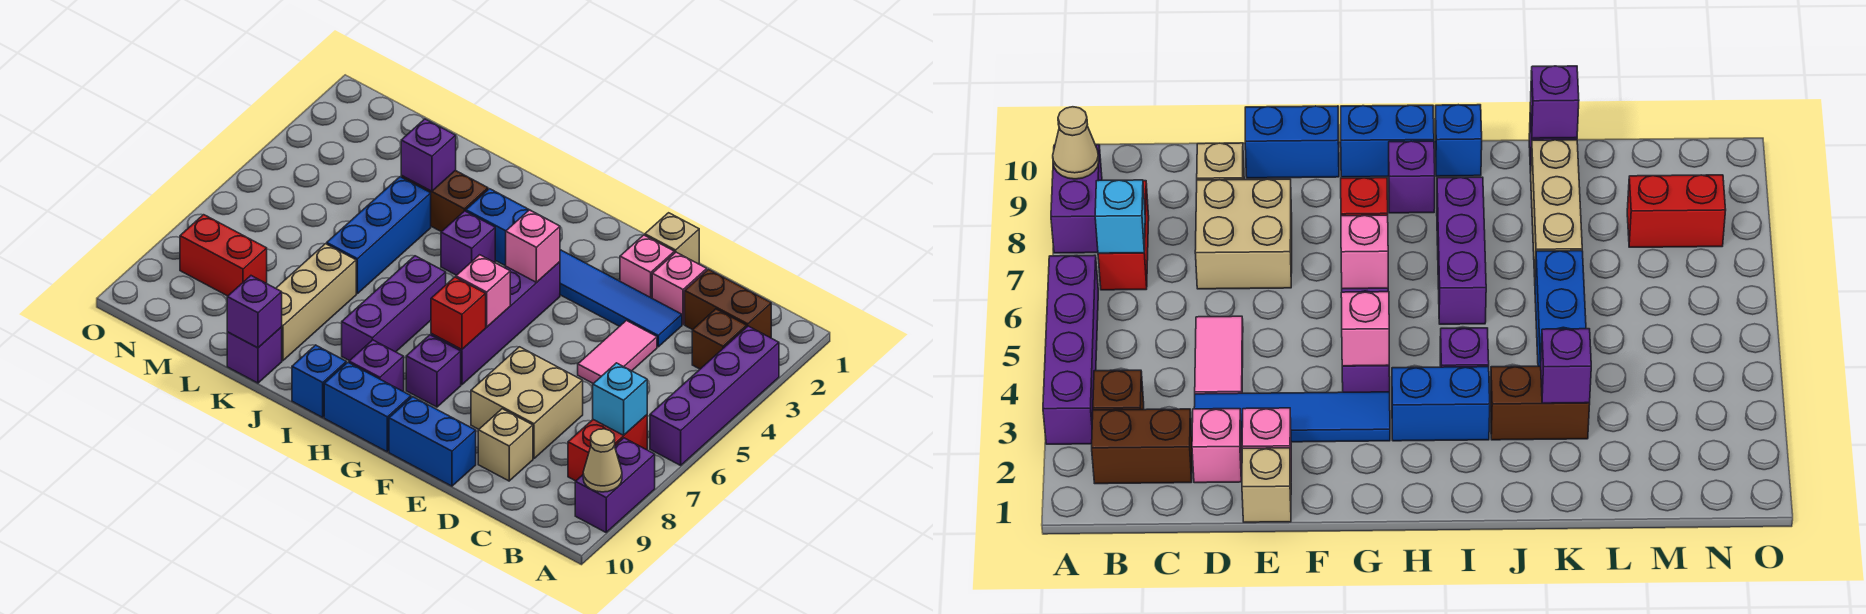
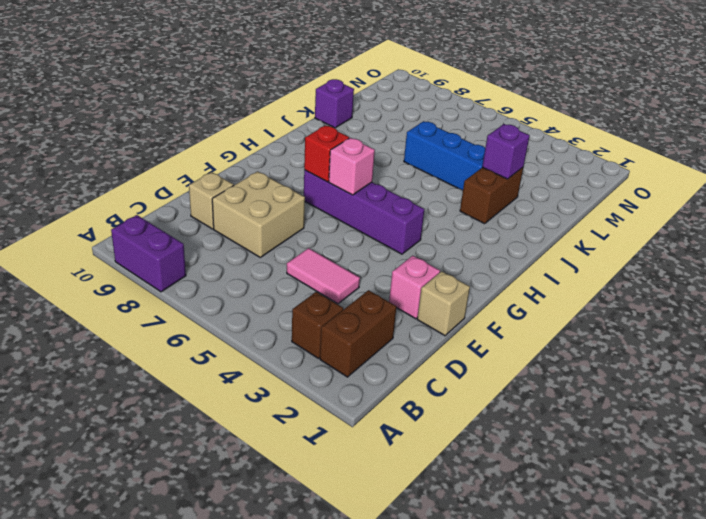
none -> purple 1x4 brick [650,326,779,465]
none -> red 1x2 brick [568,415,647,481]
none -> pink 1x1 brick [652,252,707,324]
none -> blue 1x4 tile [560,250,682,347]

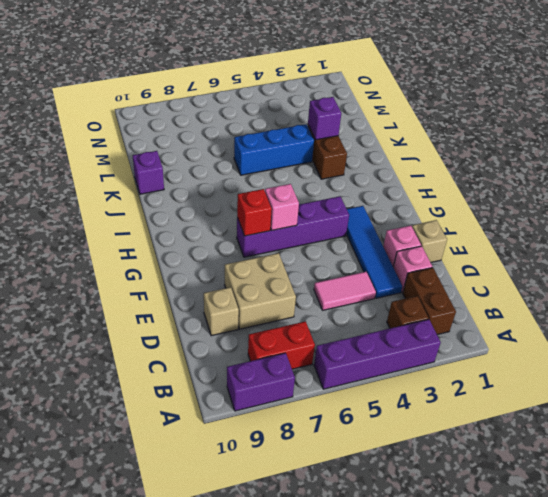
none -> blue 1x2 brick [389,397,476,486]
none -> purple 1x1 brick [406,335,461,407]
none -> blue 1x2 brick [324,363,411,452]
none -> blue 1x2 brick [466,189,529,266]

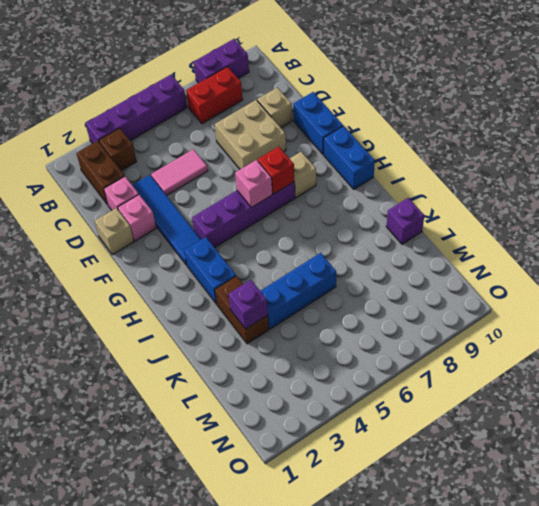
tan 1x1 brick [290,152,316,198] -> purple 1x1 brick [406,335,461,407]
none -> purple 1x1 brick [349,340,404,391]
none -> purple 1x1 brick [441,211,495,275]
none -> purple 1x3 brick [342,256,446,361]
none -> blue 1x1 brick [292,345,346,417]

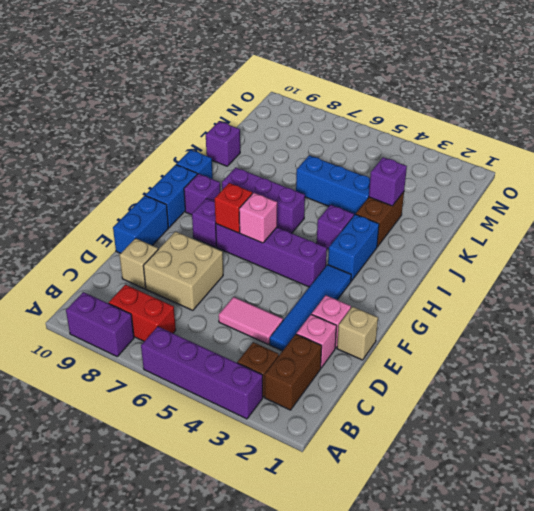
none -> tan 1x3 brick [276,244,356,361]
none -> red 1x2 brick [180,215,267,296]
none -> tan 1x1 cone [583,429,622,492]
none -> cyan 1x1 brick [593,363,647,435]

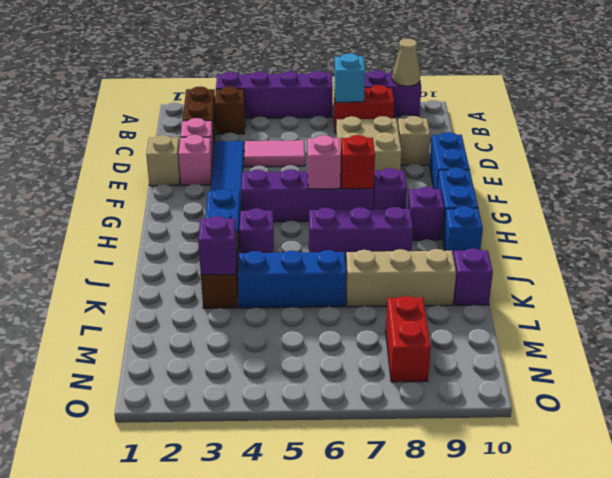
none -> pink 1x1 brick [506,210,560,282]
none -> purple 1x1 brick [227,276,282,348]

